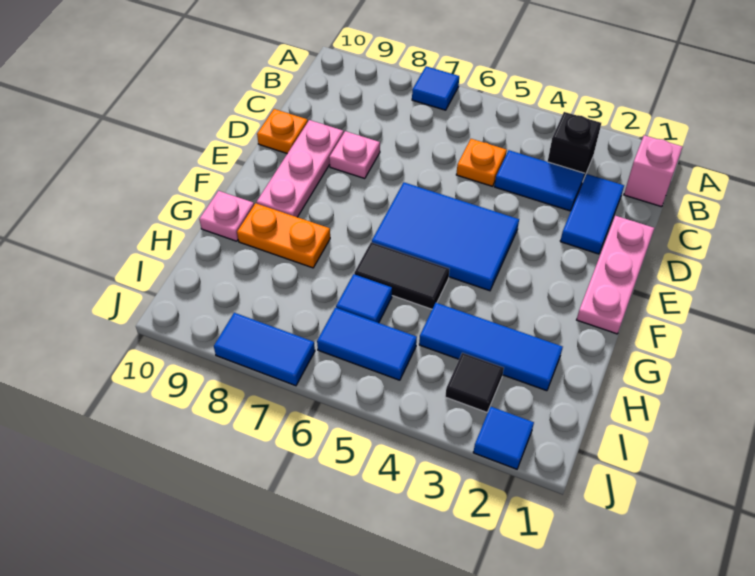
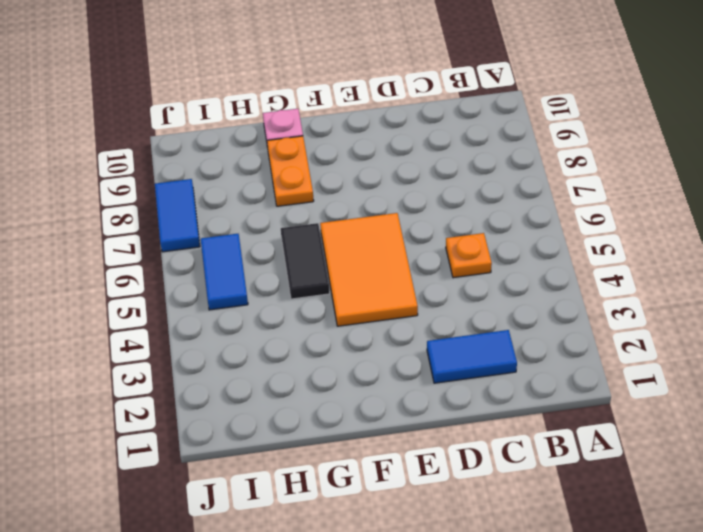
orange 2x3 tile [320,213,418,326] -> blue 2x3 tile [372,183,519,291]
none -> blue 1x1 tile [412,66,459,110]
none -> pink 1x1 brick [624,135,683,207]
none -> black 1x1 brick [548,112,601,180]

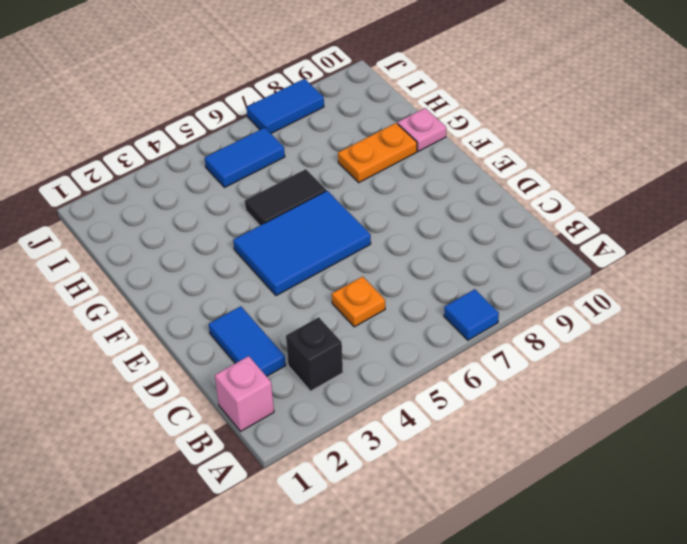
none -> blue 1x2 tile [495,150,584,211]
none -> pink 1x3 plate [577,216,654,334]
none -> pink 1x1 plate [329,131,380,178]

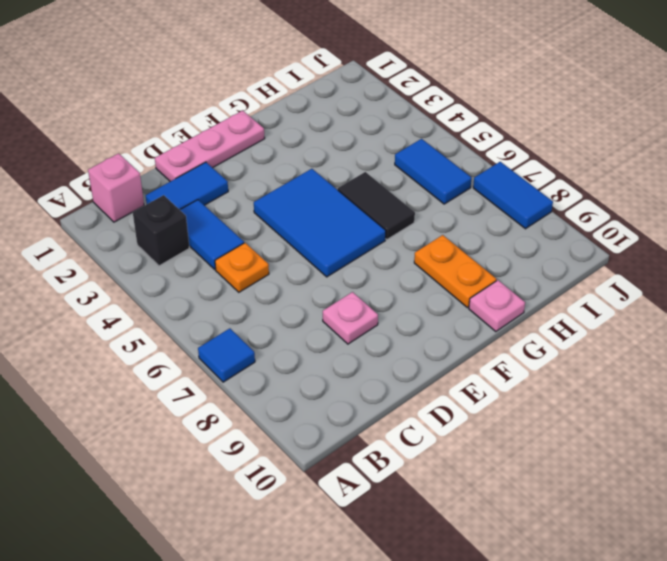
none -> pink 1x3 plate [256,120,343,217]
none -> orange 1x1 plate [257,109,308,153]
none -> blue 1x3 tile [419,303,563,391]

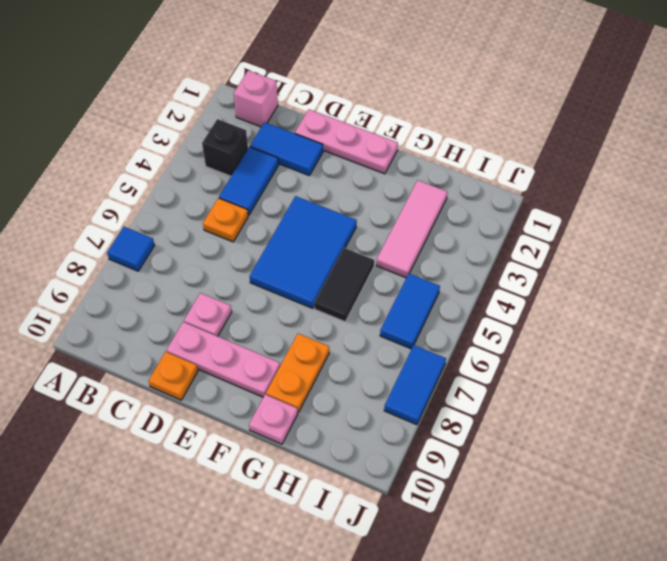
pink 1x3 tile [376,180,447,278] -> blue 1x3 tile [419,303,563,391]
none -> blue 1x1 tile [336,274,392,323]
none -> black 1x1 tile [445,353,504,412]
none -> blue 1x1 tile [473,407,534,469]

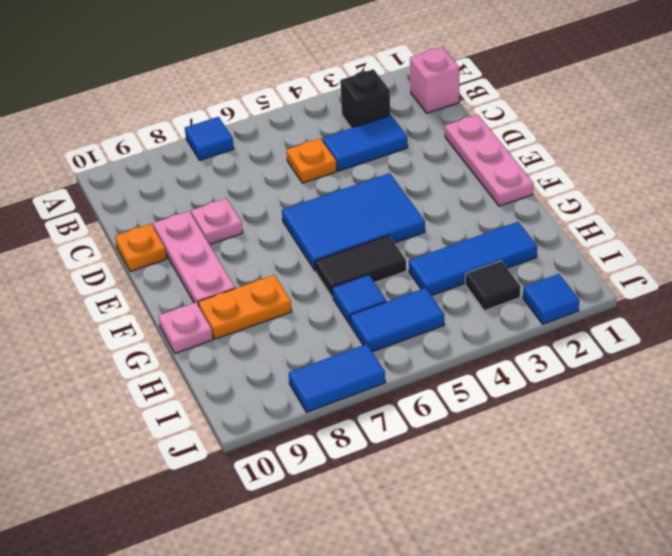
none -> blue 1x2 tile [560,174,624,254]

